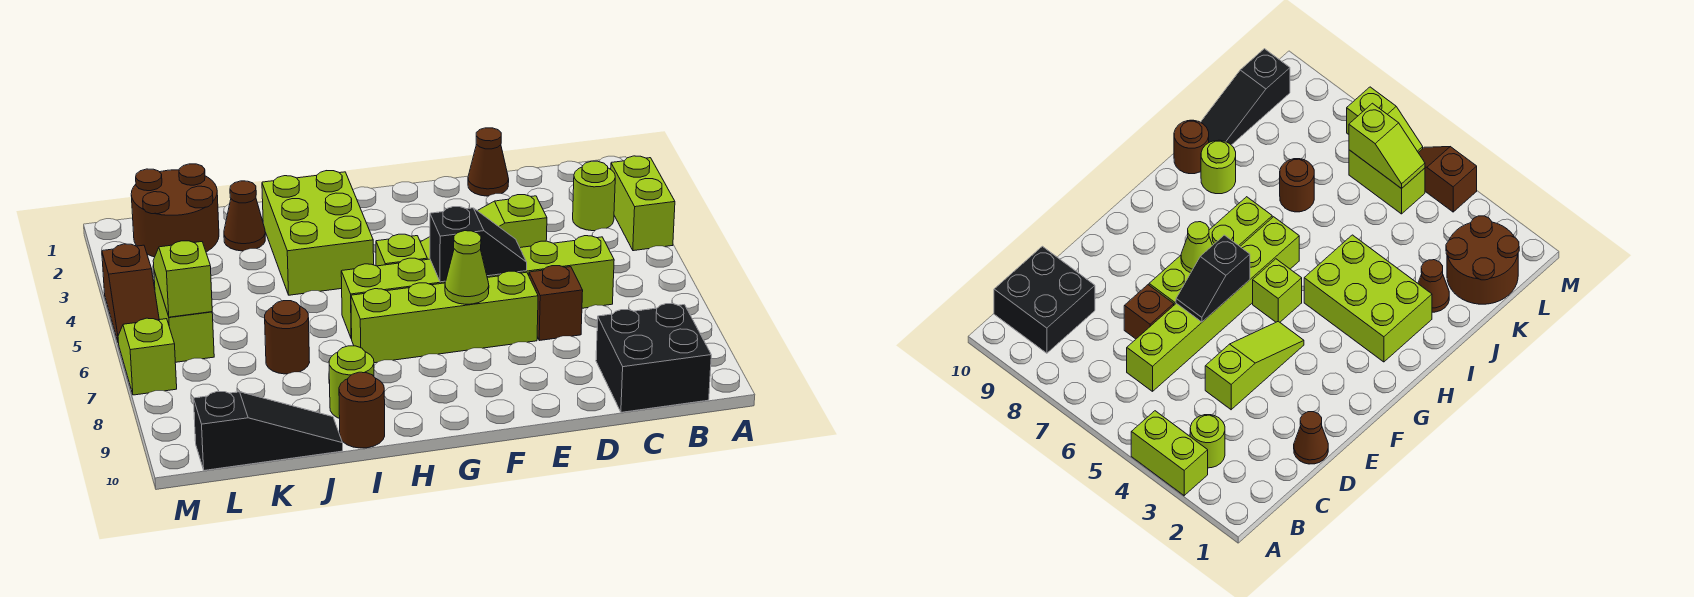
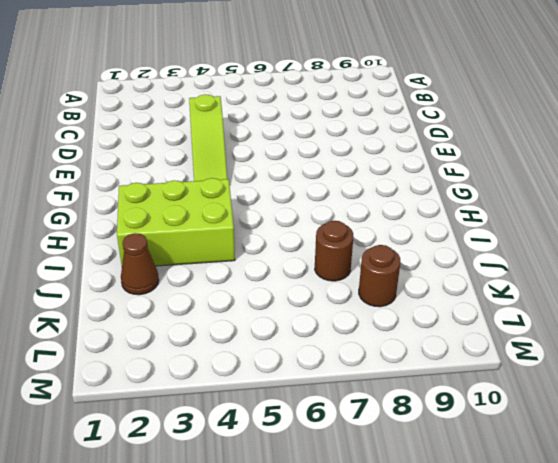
brown 1x1 round brick [359,245,401,307] -> brown 1x1 round brick moved to [339,372,385,448]
none -> lime 1x2 brick [611,156,675,251]
none -> lime 1x1 round brick [573,161,615,231]
none -> black 2x2 brick [596,304,711,412]

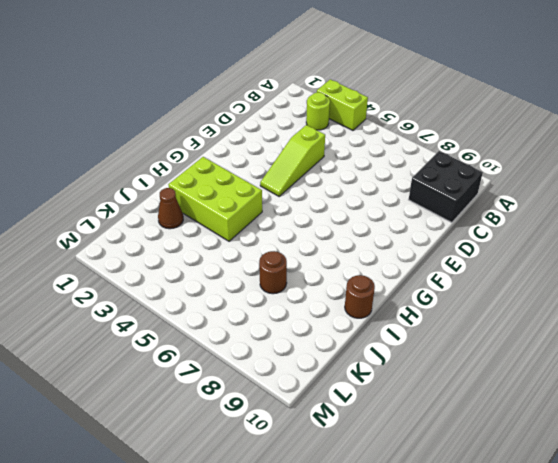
none -> lime 1x6 brick [341,236,614,339]
none -> brown 1x1 cone [468,128,509,196]
none -> brown 1x1 brick [529,266,583,341]

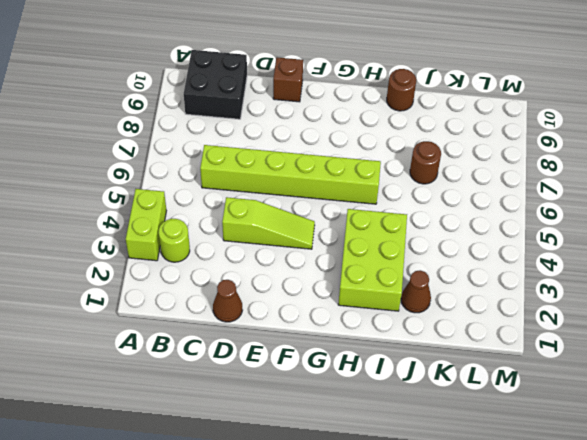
brown 1x1 brick [273,57,303,102] -> brown 1x1 brick moved to [529,266,583,341]
none -> lime 1x4 brick [351,271,538,363]
none -> lime 1x1 brick [376,234,427,266]
none -> lime 1x1 round brick [329,346,374,418]

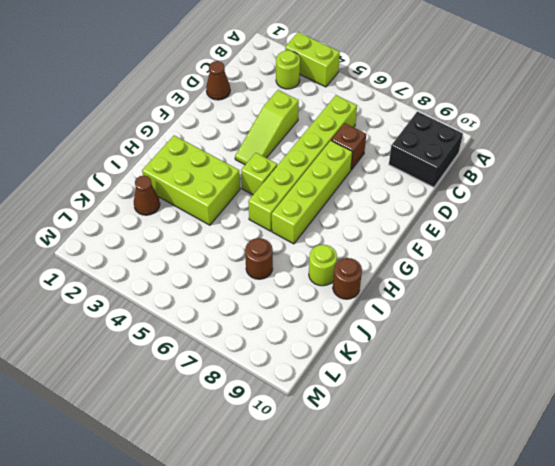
none -> black 1x3 slope [194,391,343,470]
none -> brown 2x2 round brick [131,164,219,257]
none -> lime 1x2 brick [154,271,214,362]

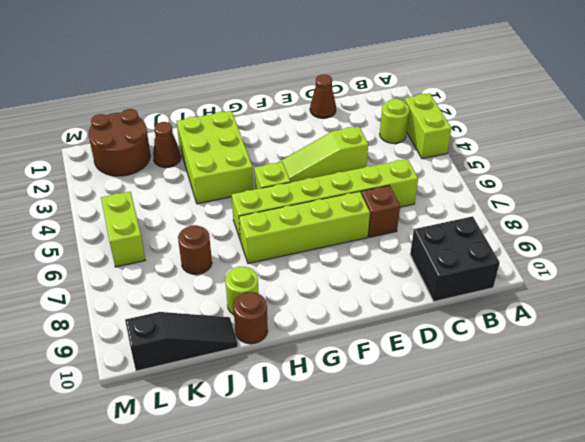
none -> brown 1x2 slope [102,244,159,341]
none -> lime 1x2 slope [118,318,177,395]
none -> black 1x2 slope [430,207,527,282]

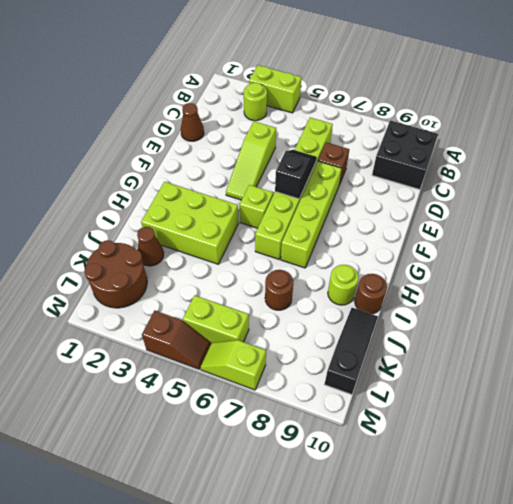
none -> lime 1x1 cone [445,231,489,304]
none -> lime 1x2 slope [153,241,212,317]

